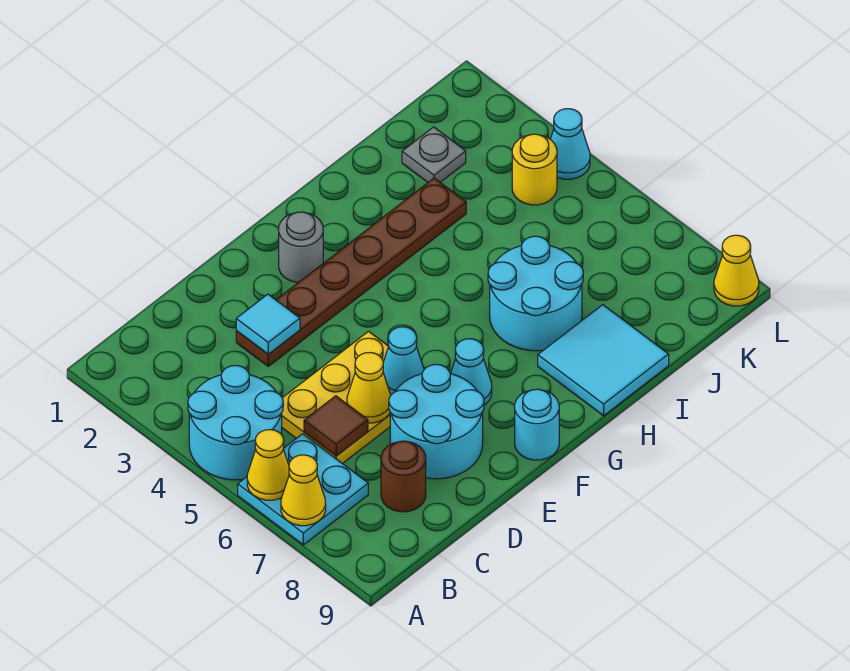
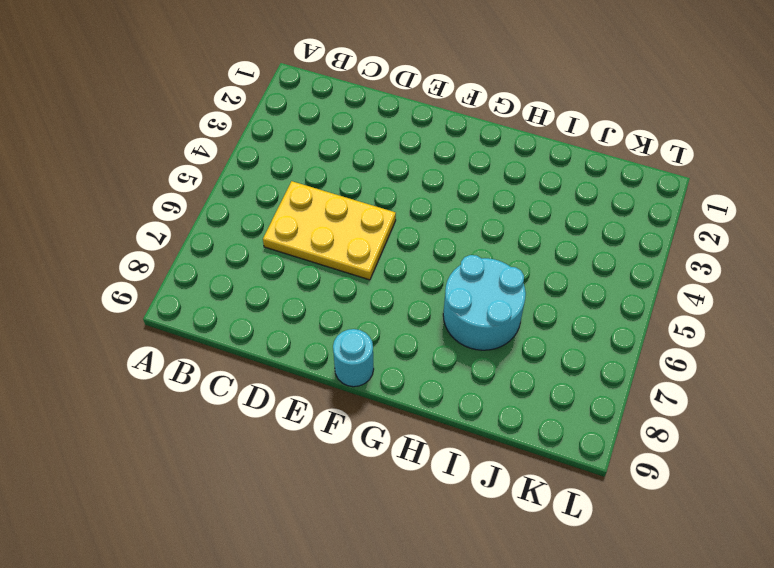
none -> cyan 2x2 round brick [188,365,283,480]
none -> cyan 2x2 plate [238,434,368,545]
none -> brown 1x1 round brick [381,441,426,512]

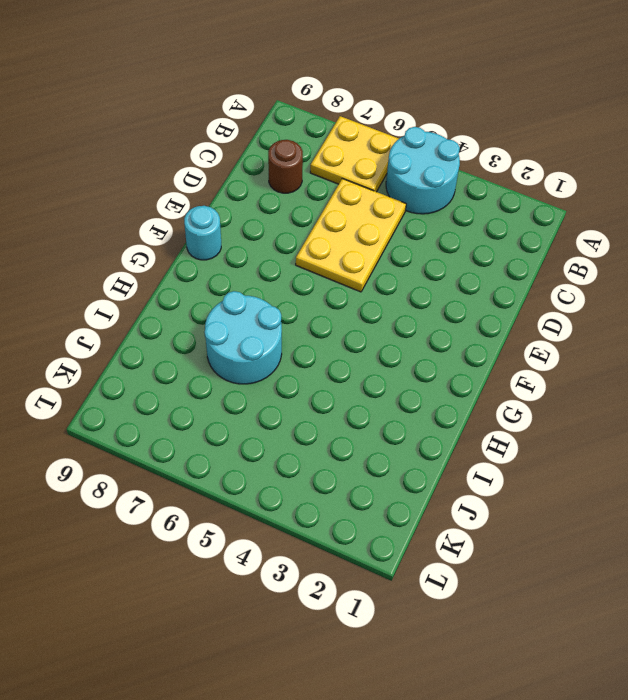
yellow 2x2 plate [310,116,399,192] -> cyan 2x2 plate [238,434,368,545]
none -> brown 1x6 plate [236,178,466,366]
none -> cyan 2x2 round brick [389,364,484,479]
none -> grey 1x1 round brick [279,212,323,283]

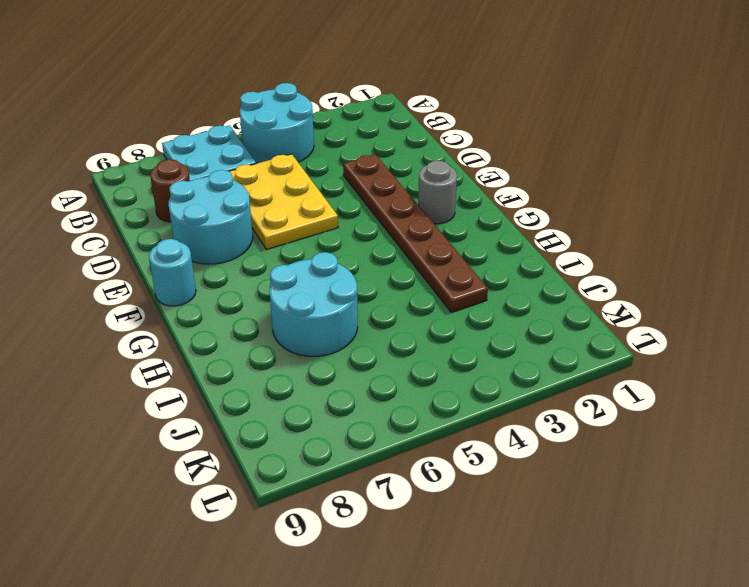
none -> cyan 1x1 cone [451,339,492,405]
none -> cyan 2x2 tile [538,305,669,416]
none -> grey 1x1 plate [402,127,466,182]

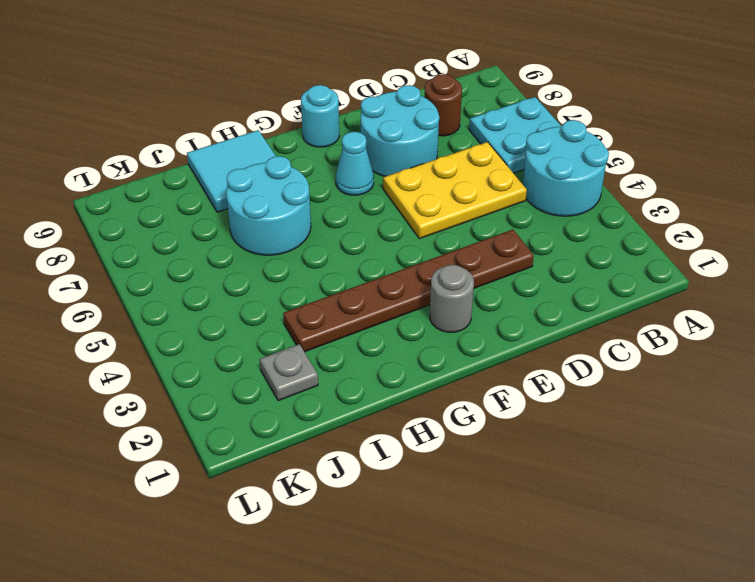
none -> yellow 1x1 round brick [512,134,557,205]
none -> cyan 1x1 cone [551,109,590,179]
none -> yellow 1x1 cone [714,235,759,306]

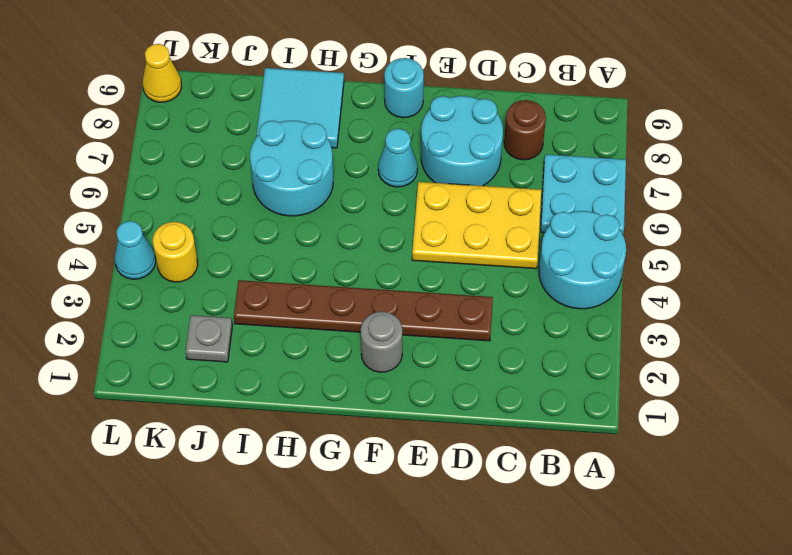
none -> yellow 1x1 cone [247,430,289,500]
none -> yellow 1x1 cone [281,455,326,526]
none -> brown 1x1 tile [304,396,368,456]

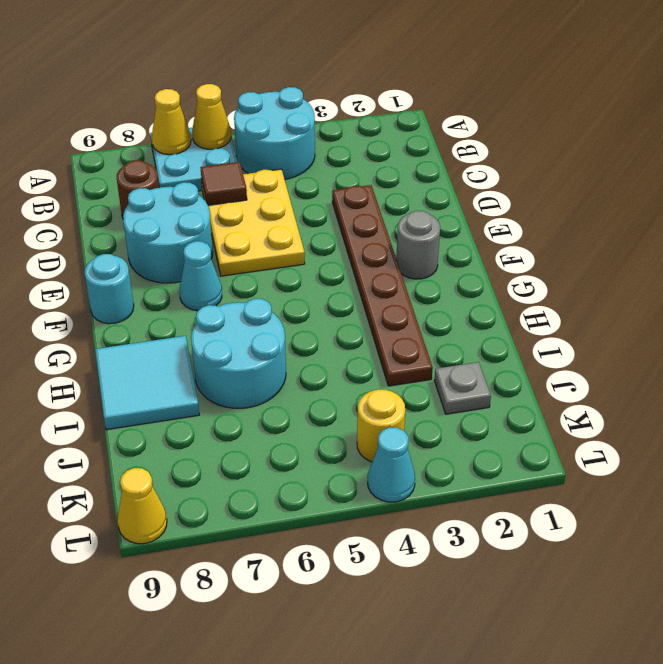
none -> cyan 1x1 tile [236,294,300,354]
none -> yellow 1x1 cone [347,352,391,423]
none -> cyan 1x1 cone [383,327,424,395]

